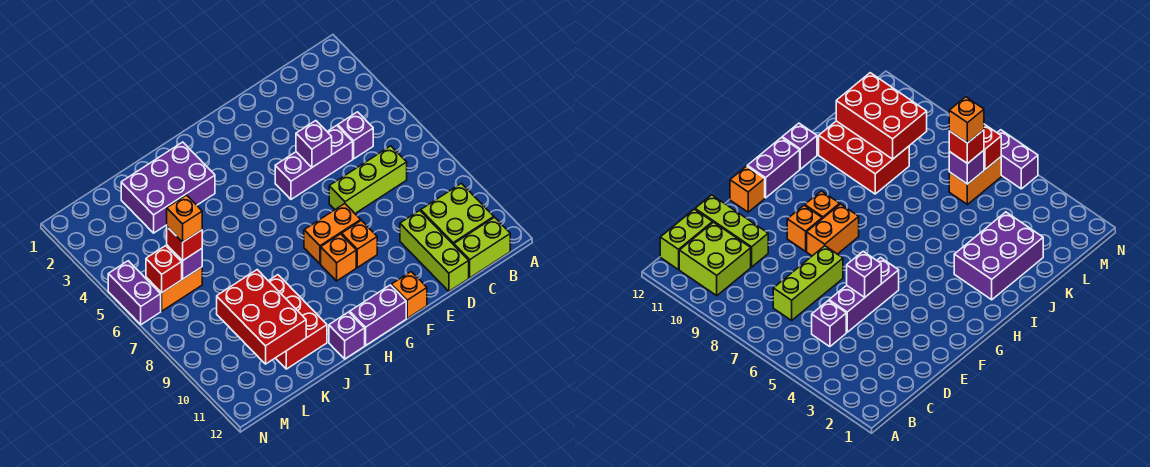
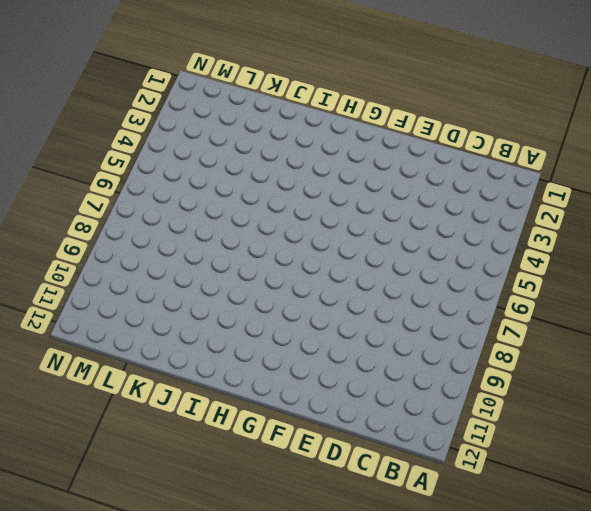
none -> lime 2x2 brick [421,183,494,245]
none -> lime 1x2 brick [454,217,510,278]
none -> purple 1x1 brick [338,112,373,159]

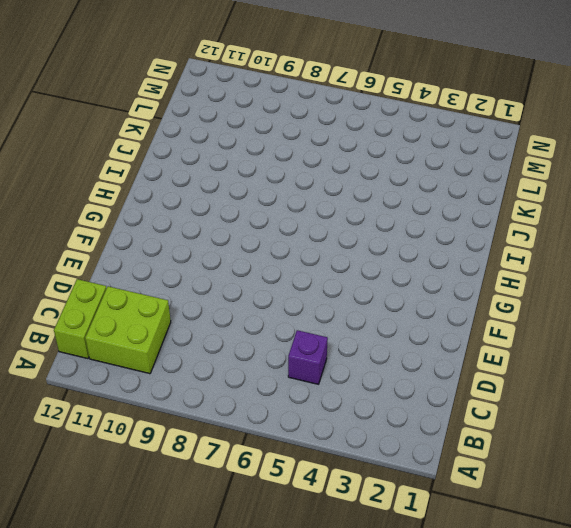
none -> lime 1x3 brick [329,146,407,213]
none -> purple 1x3 brick [275,125,353,199]
none -> lime 1x3 brick [400,210,469,291]

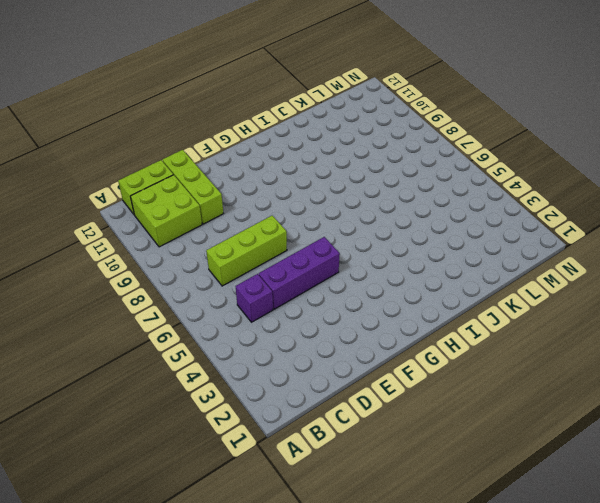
none -> orange 1x2 brick [304,204,361,264]
none -> orange 1x1 brick [342,221,377,267]
none -> orange 1x1 brick [391,272,427,318]

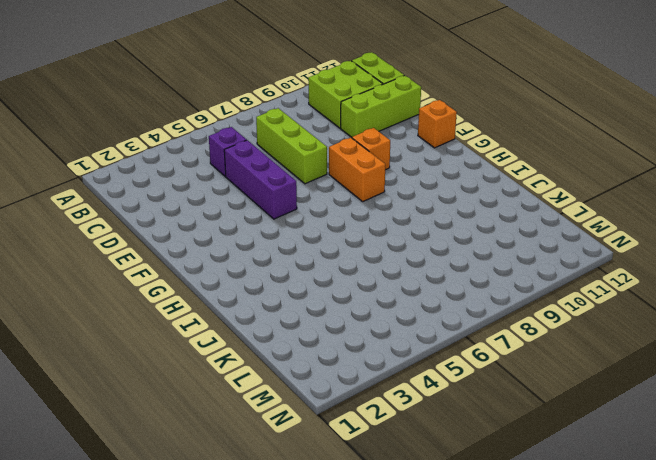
none -> orange 1x1 brick [321,234,356,281]
none -> purple 1x2 brick [350,285,406,345]
none -> purple 2x3 brick [121,142,215,233]

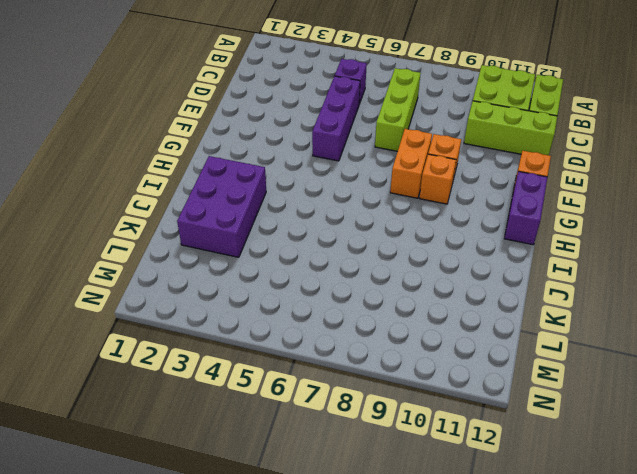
none -> purple 1x1 brick [329,312,365,359]
none -> red 2x3 brick [269,275,327,369]
none -> orange 1x2 brick [146,267,202,311]

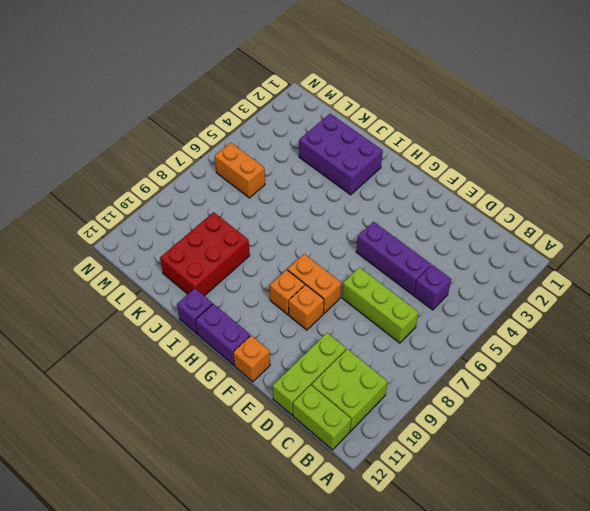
none -> purple 1x2 brick [108,261,161,325]
none -> purple 1x1 brick [296,121,332,167]
none -> red 2x3 brick [217,270,306,364]

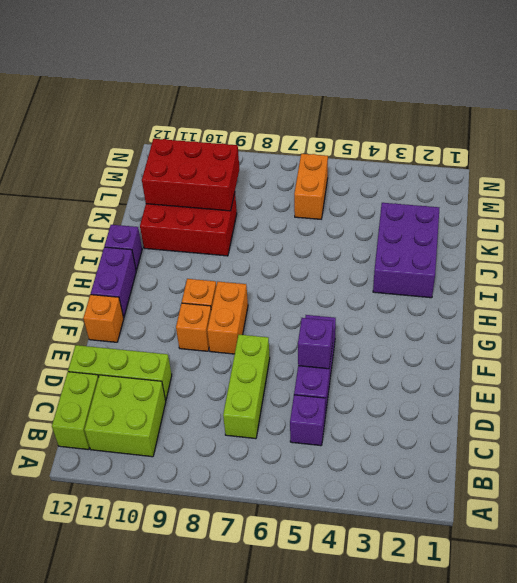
none -> purple 1x2 brick [108,261,161,325]
none -> purple 1x1 brick [167,245,202,279]
none -> red 1x1 brick [146,246,182,293]

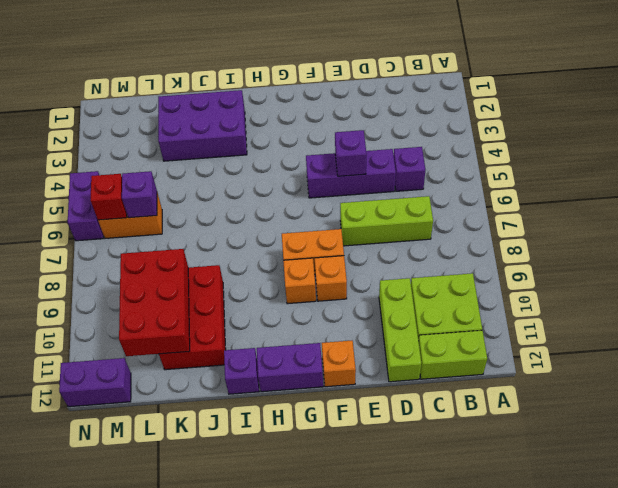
purple 1x2 brick [59,358,131,407] -> none
none -> red 1x1 brick [167,227,202,261]
none -> orange 1x1 brick [167,195,202,242]

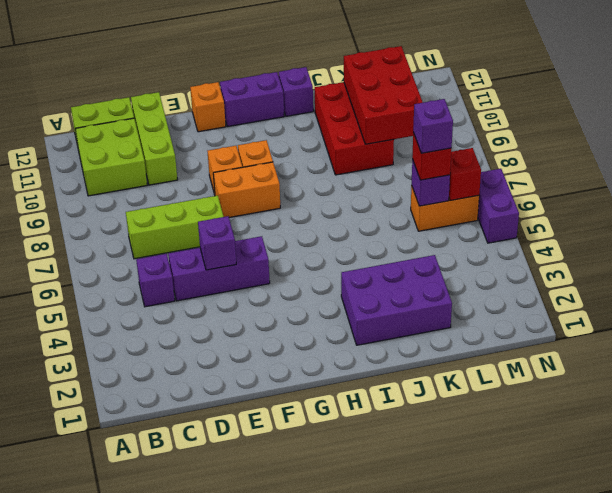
purple 1x1 brick [413,99,453,153] -> orange 1x1 brick [167,195,202,242]

